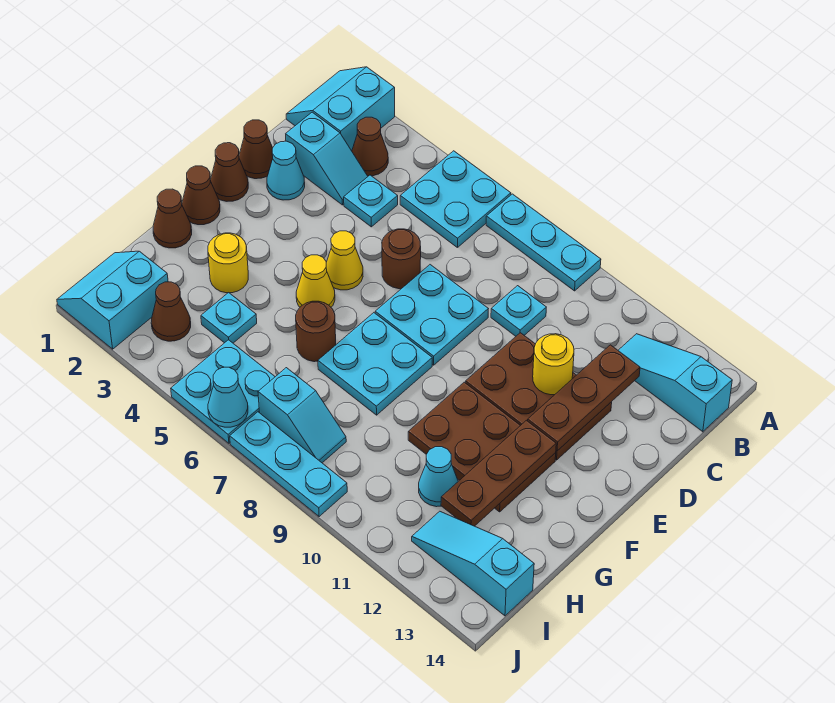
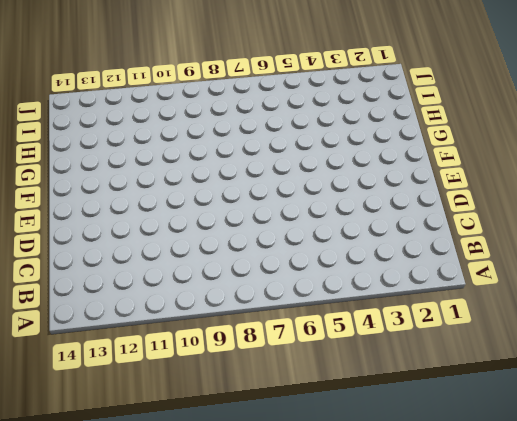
none -> cyan 2x2 slope [286,67,395,151]
none -> cyan 2x2 plate [400,151,511,248]
none -> cyan 1x3 plate [486,194,601,291]
none -> brown 1x1 cone [352,117,388,176]

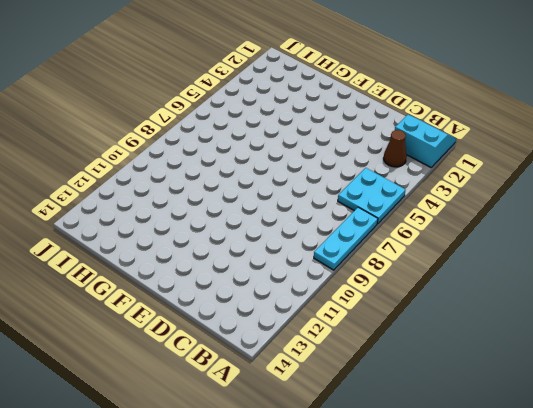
none -> cyan 1x3 slope [618,334,732,432]
none -> cyan 1x2 slope [286,112,368,205]
none -> cyan 1x1 plate [344,175,398,227]
none -> cyan 1x1 plate [491,286,546,336]

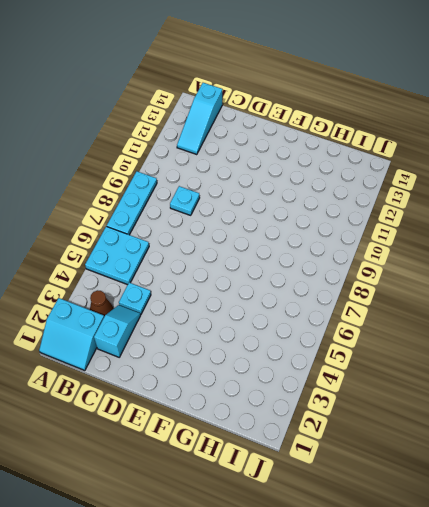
none -> brown 1x1 cone [239,120,273,179]
none -> cyan 1x1 cone [267,141,305,200]
none -> brown 1x1 round brick [382,229,421,289]
none -> cyan 2x2 plate [375,265,488,365]

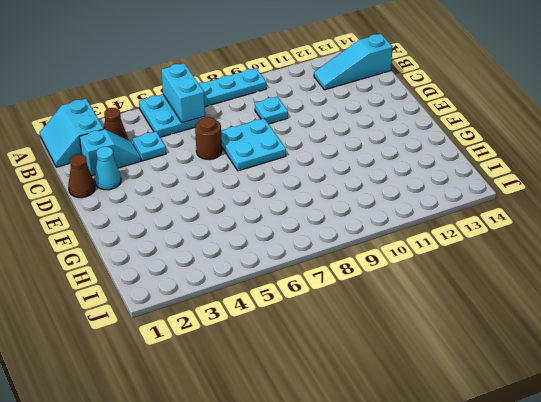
cyan 1x2 brick [161,63,205,123] -> none
none -> brown 2x3 plate [466,333,612,460]
none -> brown 1x1 cone [210,143,248,201]
none -> yellow 1x1 cone [326,231,363,290]
none -> brown 1x1 cone [182,166,220,225]

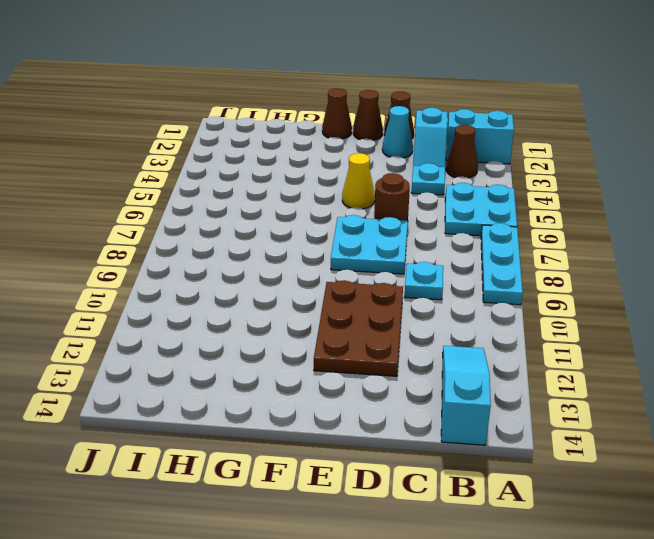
none -> yellow 1x1 cone [296,255,335,307]
none -> cyan 2x2 plate [318,313,432,415]
none -> brown 2x3 plate [408,382,556,512]
none -> brown 1x1 cone [153,189,192,248]

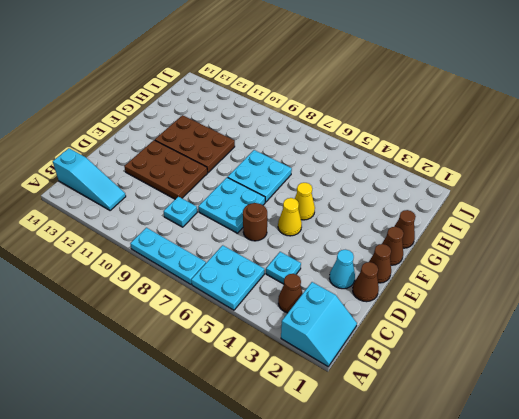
none -> cyan 1x2 slope [286,112,368,205]
none -> yellow 1x1 round brick [208,233,248,293]
none -> brown 1x1 round brick [296,301,336,362]
none -> cyan 1x1 plate [201,293,257,343]

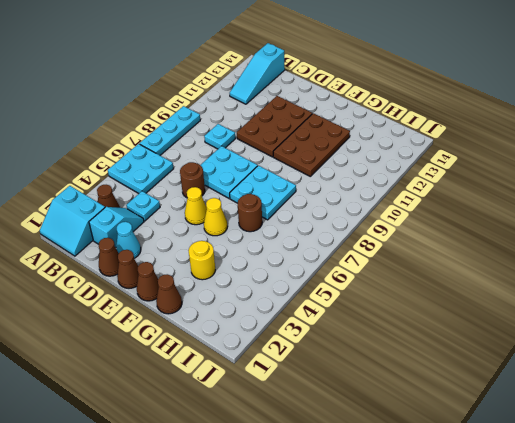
none -> cyan 1x1 plate [201,293,257,343]
none -> cyan 1x1 cone [419,447,458,507]
none -> cyan 2x2 slope [57,251,168,349]
none -> brown 1x1 cone [151,282,191,341]

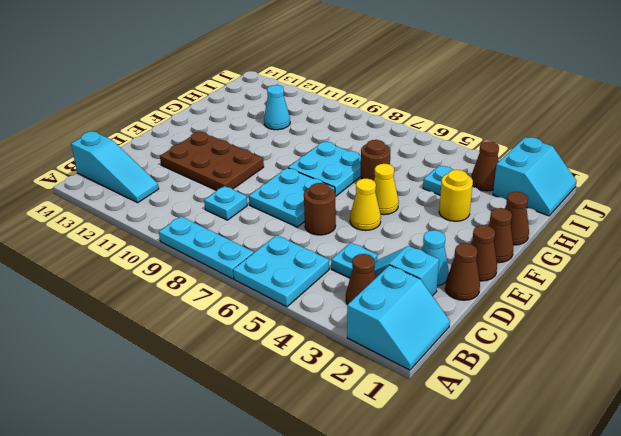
none -> brown 2x3 plate [408,382,556,512]
none -> cyan 2x2 plate [171,340,275,443]
none -> cyan 1x2 slope [258,368,346,463]
none -> cyan 1x3 slope [412,511,534,616]

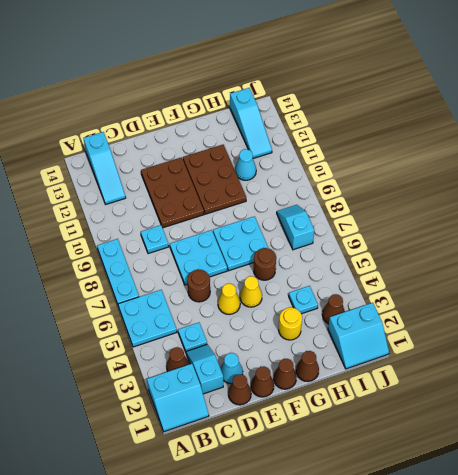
none -> cyan 2x2 plate [171,340,275,443]
none -> cyan 1x3 plate [230,412,347,517]
none -> brown 1x3 plate [528,345,640,451]
none -> yellow 1x1 round brick [533,334,574,395]

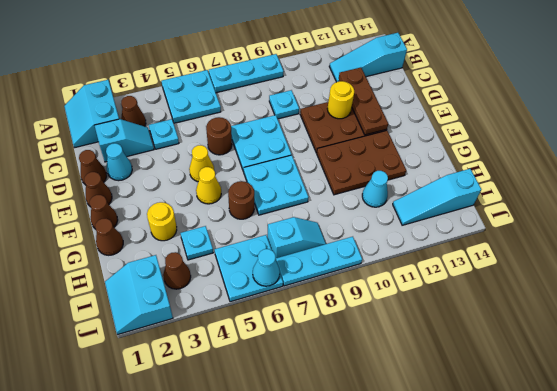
none -> brown 1x3 plate [441,420,556,526]

